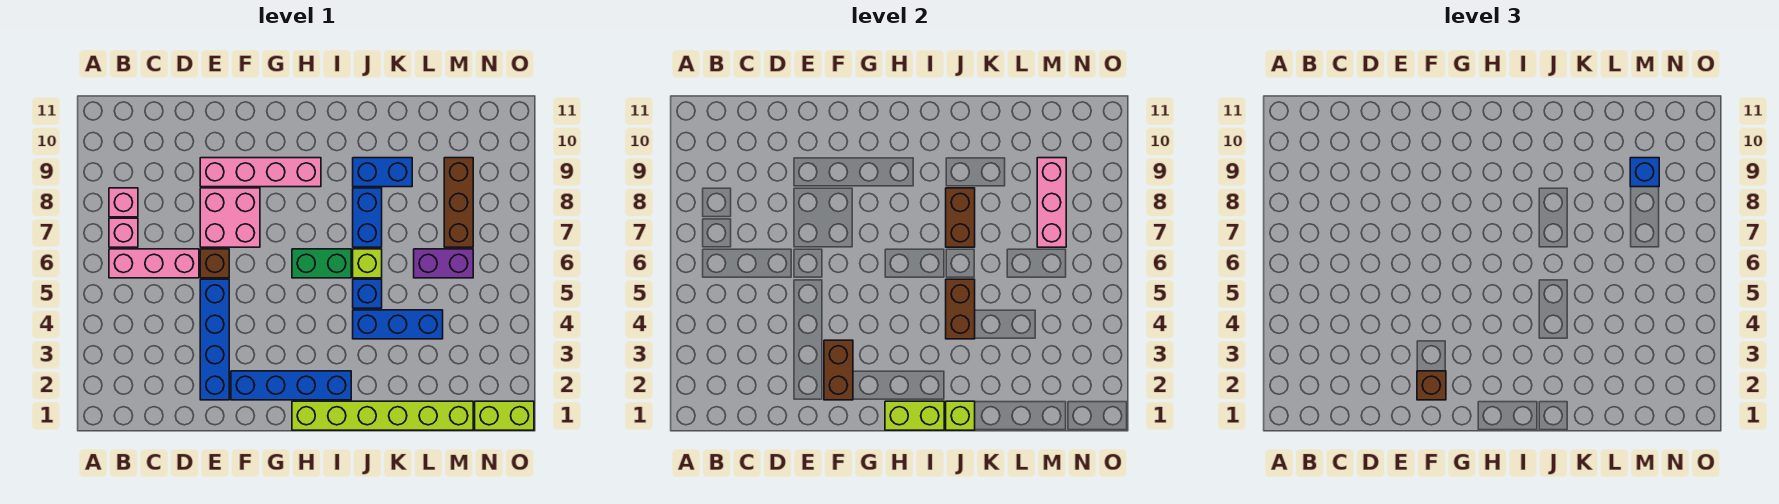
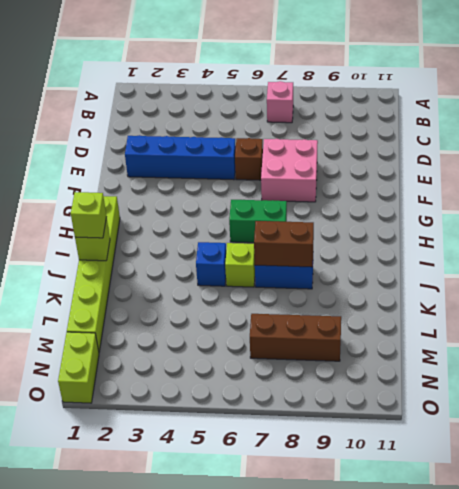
green 1x2 brick [229,200,287,243] -> green 1x2 brick turned to [292,249,351,278]
lime 1x1 brick [71,192,107,238] -> none
none -> pink 1x3 brick [109,249,199,278]
none -> pink 1x1 brick [109,188,138,217]
none -> pink 1x4 brick [200,158,321,187]

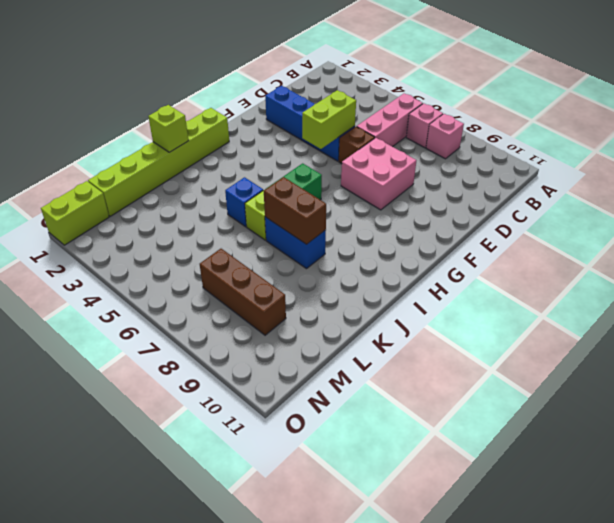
lime 1x2 brick [302,90,356,149] -> lime 1x2 brick moved to [885,401,944,430]
none -> pink 1x4 brick [200,158,321,187]
none -> blue 1x4 brick [231,371,351,400]
none -> blue 1x3 brick [353,310,443,339]

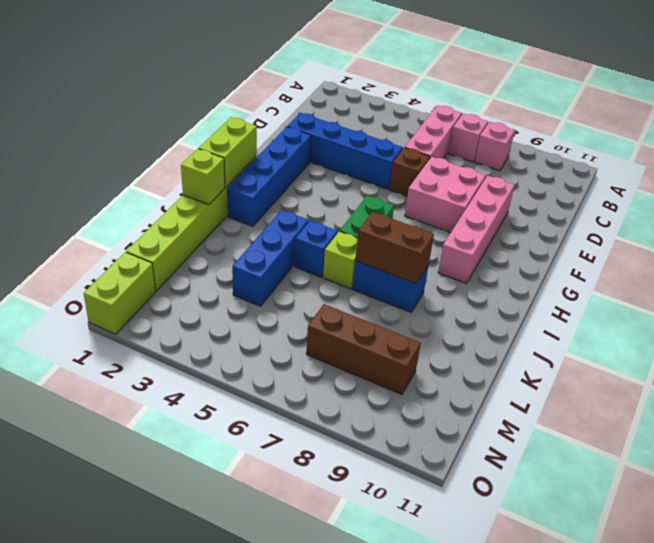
none -> blue 1x2 brick [353,158,412,187]
none -> purple 1x2 brick [414,249,473,278]
none -> brown 1x2 brick [824,340,853,400]

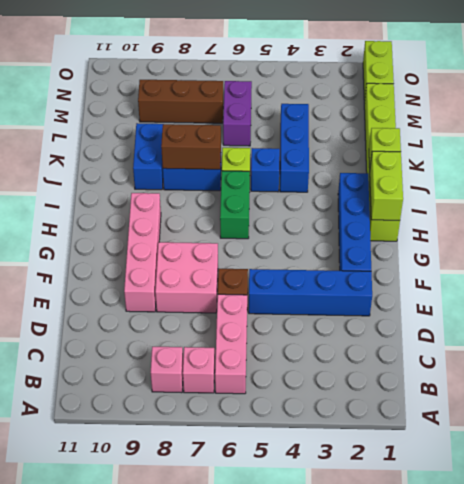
none -> brown 1x2 brick [824,340,853,400]
none -> brown 1x2 brick [946,279,975,339]
none -> pink 1x3 brick [1037,158,1066,247]

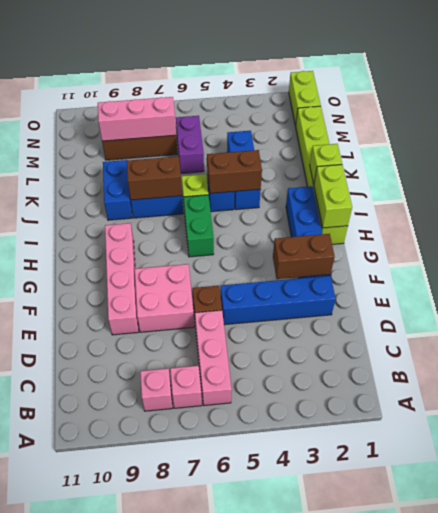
none -> brown 1x1 brick [1417,371,1446,400]
none -> blue 1x1 brick [1630,158,1659,187]

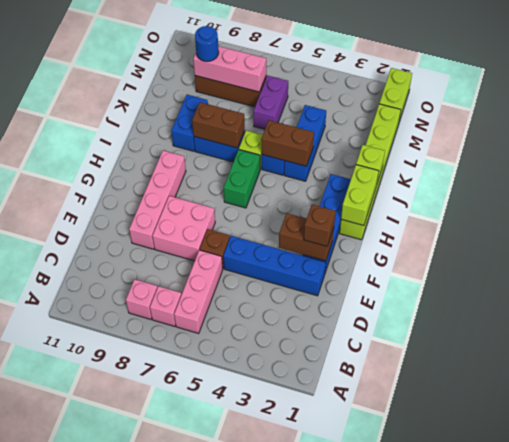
blue 1x1 round brick [195,26,219,62] -> blue 1x1 brick [1630,158,1659,187]

